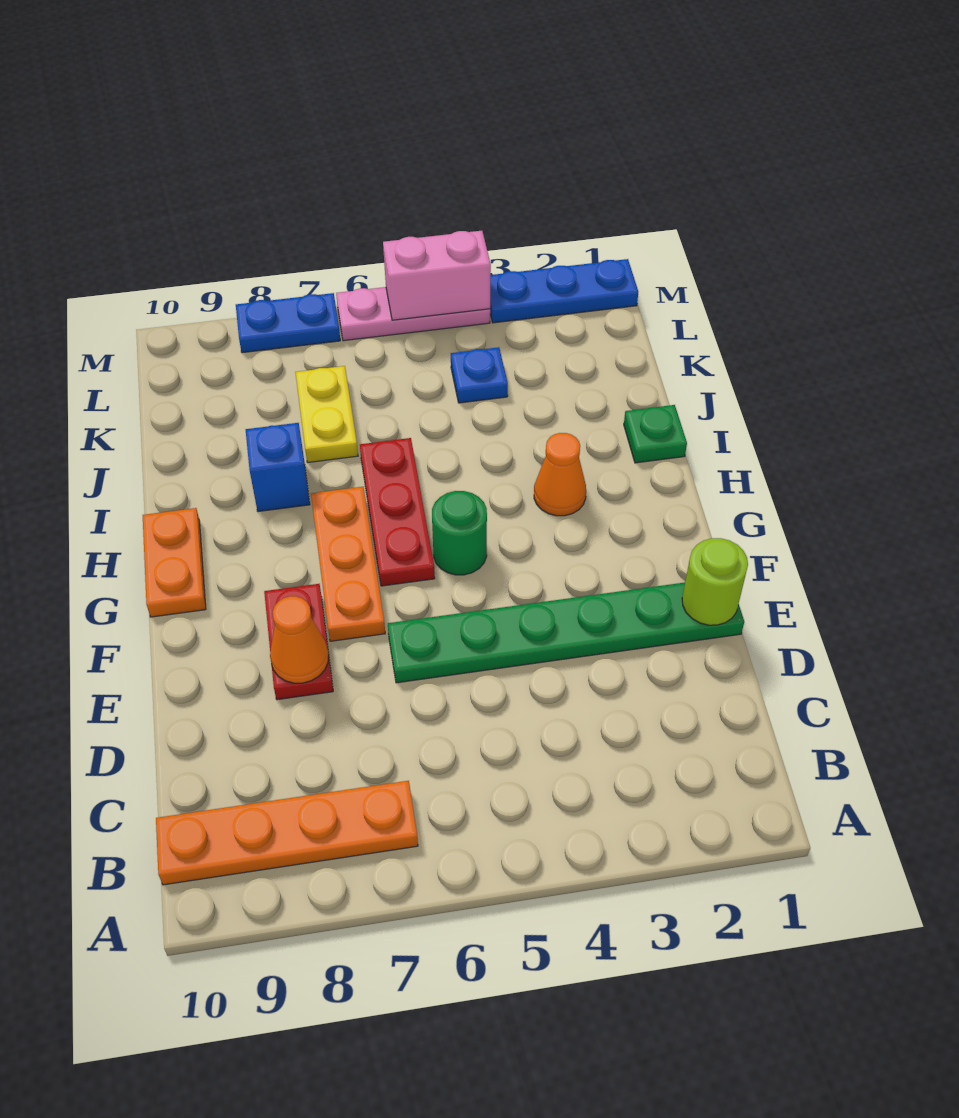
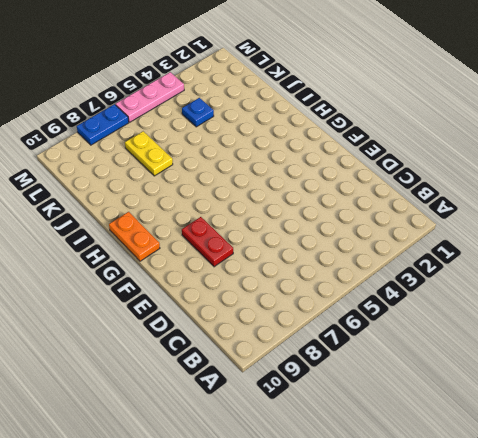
none -> orange 1x4 plate [156,781,418,885]
none -> green 1x6 plate [388,583,744,683]
none -> orange 1x3 plate [311,487,385,641]

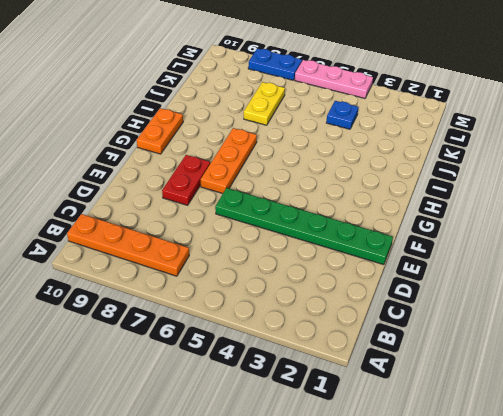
none -> green 1x1 round brick [432,491,487,575]
none -> red 1x3 plate [360,438,435,586]
none -> orange 1x1 cone [534,433,586,516]

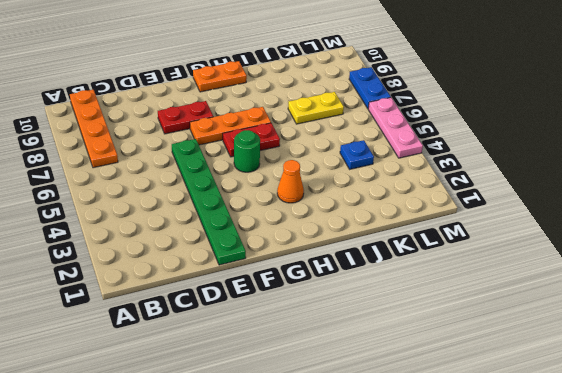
red 1x2 plate [223,123,280,157] -> red 1x3 plate [360,438,435,586]
none -> green 1x1 plate [624,405,687,463]
none -> blue 1x1 brick [246,423,310,511]
none -> blue 1x3 plate [490,259,638,323]

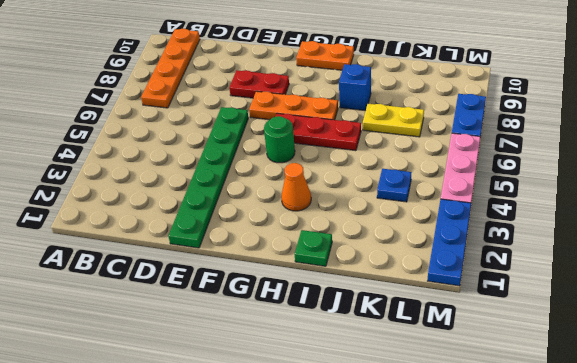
none -> lime 1x1 round brick [682,538,748,625]
none -> orange 1x1 cone [270,596,329,683]
none -> pink 1x2 brick [383,231,491,320]

